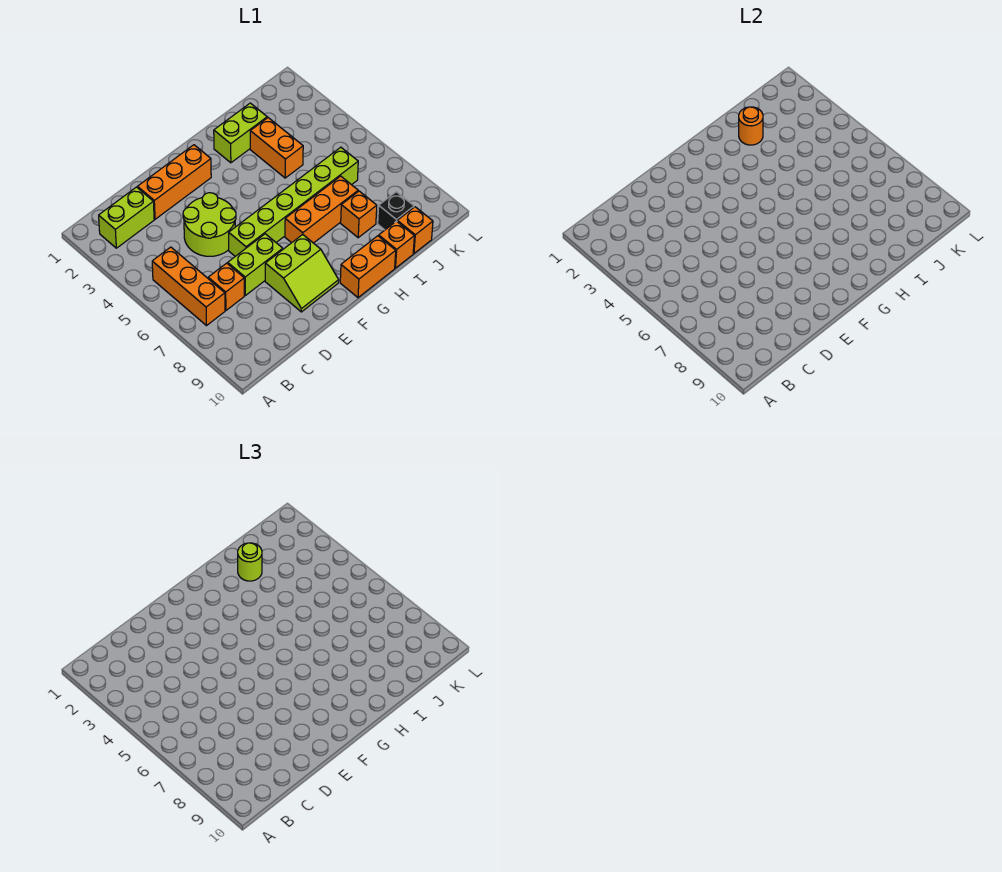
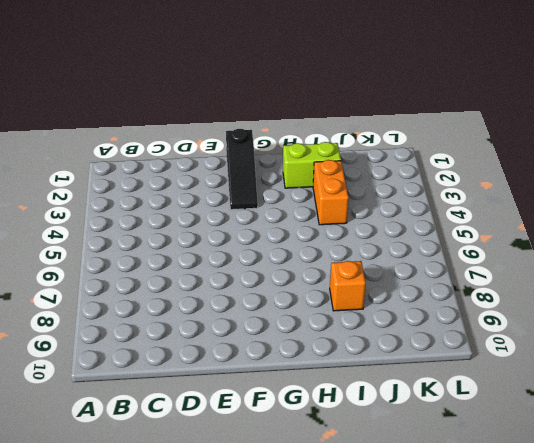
black 1x3 slope [226,129,258,210] -> orange 1x3 brick [137,145,211,219]
none -> lime 1x2 brick [99,187,154,248]
none -> orange 1x3 brick [152,247,225,326]
none -> orange 1x1 brick [208,263,244,310]

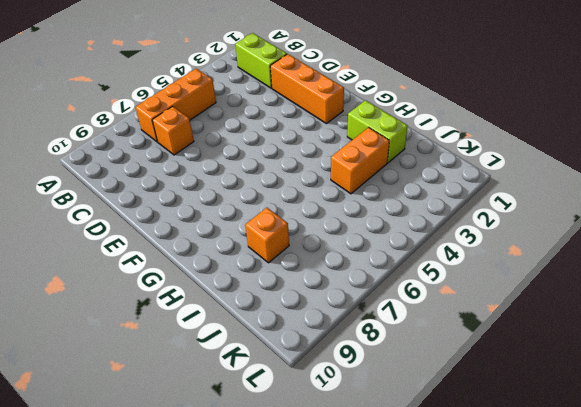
none -> lime 2x2 round brick [183,193,236,256]
none -> lime 1x2 brick [228,234,283,295]
none -> lime 1x6 brick [229,147,358,256]

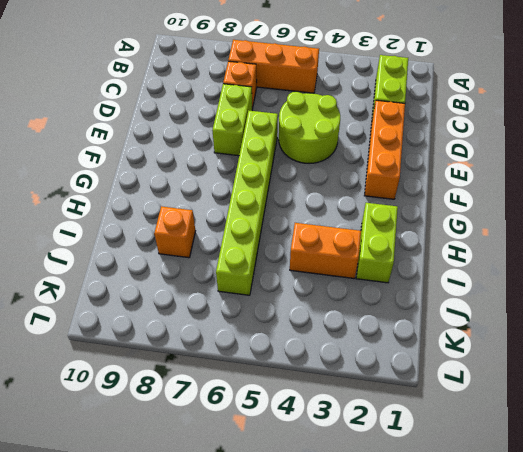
none -> lime 2x2 slope [265,235,339,312]
none -> orange 1x3 brick [285,176,358,243]
none -> orange 1x2 brick [340,236,396,298]

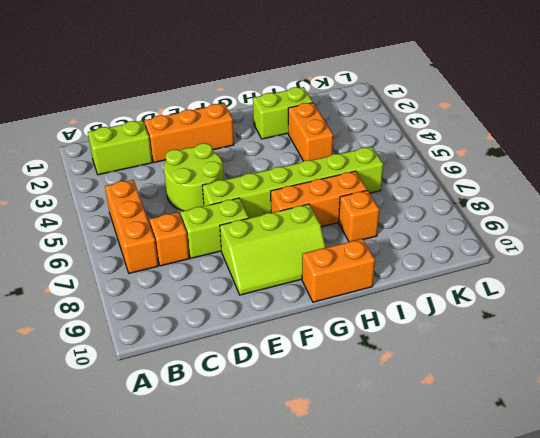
lime 2x3 slope [220,204,326,295] -> lime 2x2 slope [265,235,339,312]
none -> orange 1x1 brick [379,221,414,268]
none -> black 1x1 brick [378,192,414,230]
none -> orange 1x1 brick [397,207,433,253]

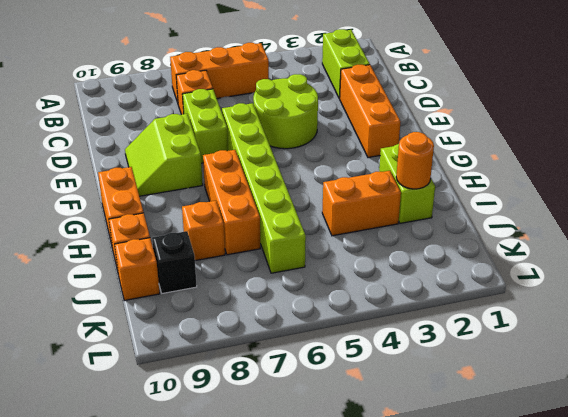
none -> lime 1x1 round brick [238,543,262,581]

